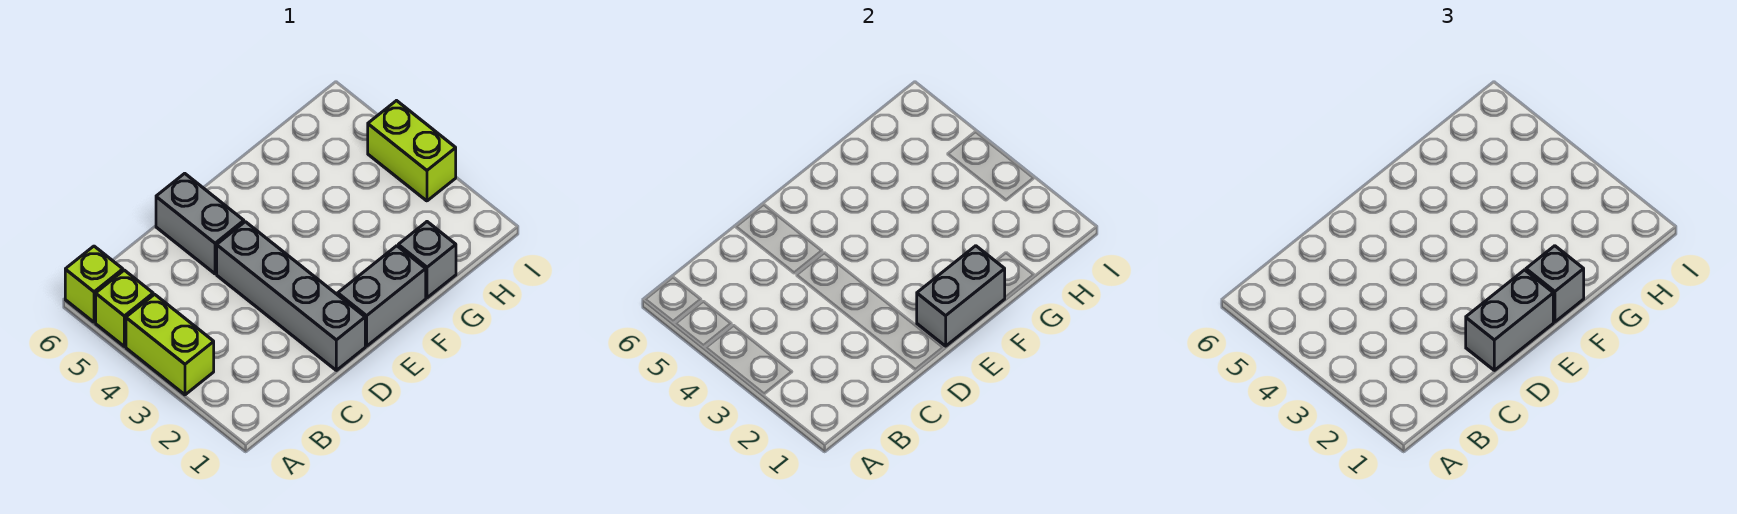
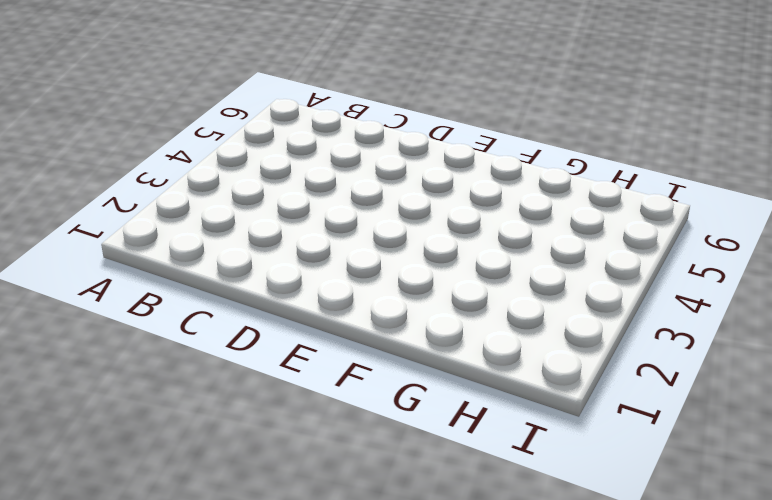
none -> lime 1x2 brick [126,294,214,395]
none -> lime 1x1 brick [96,270,153,346]

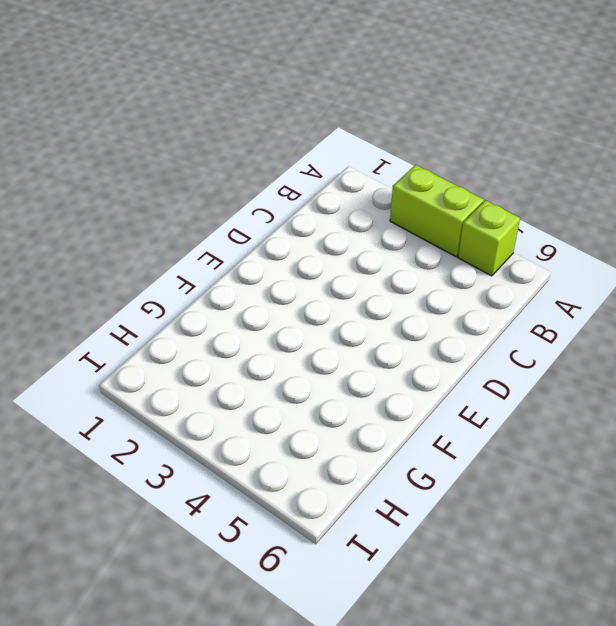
none -> lime 1x1 brick [65,246,123,322]
none -> grey 1x4 brick [217,222,365,370]

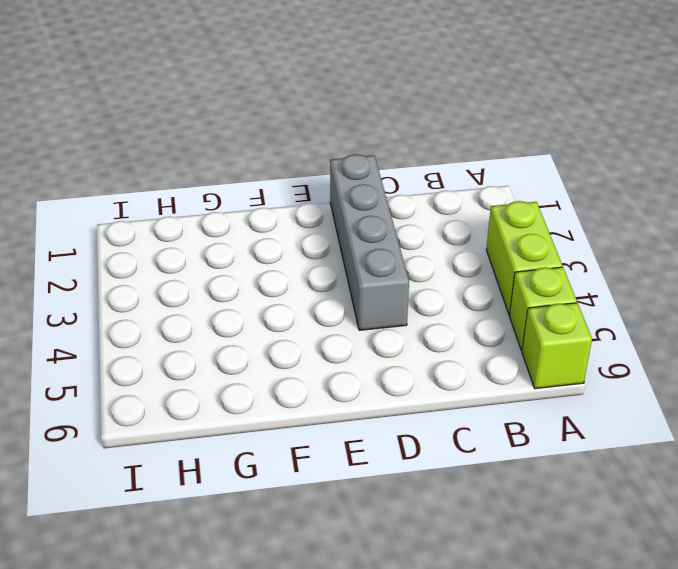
none -> grey 1x2 brick [156,173,244,274]
none -> grey 1x2 brick [338,246,426,346]

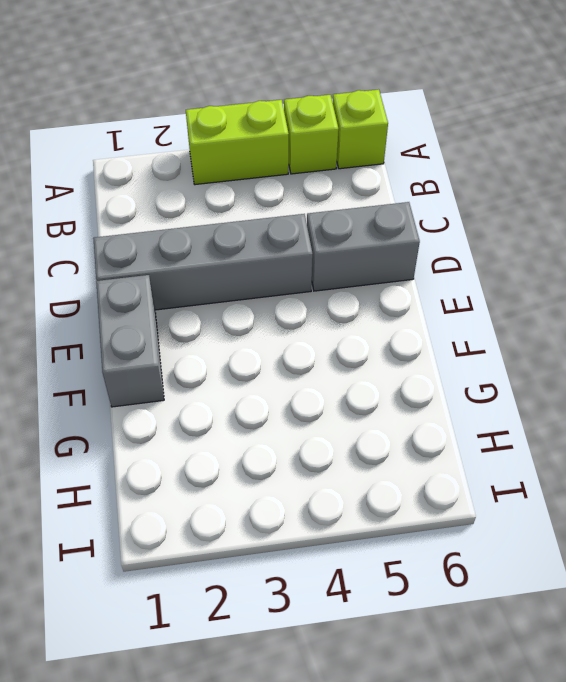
none -> grey 1x1 brick [398,222,456,298]
none -> lime 1x2 brick [368,101,456,201]

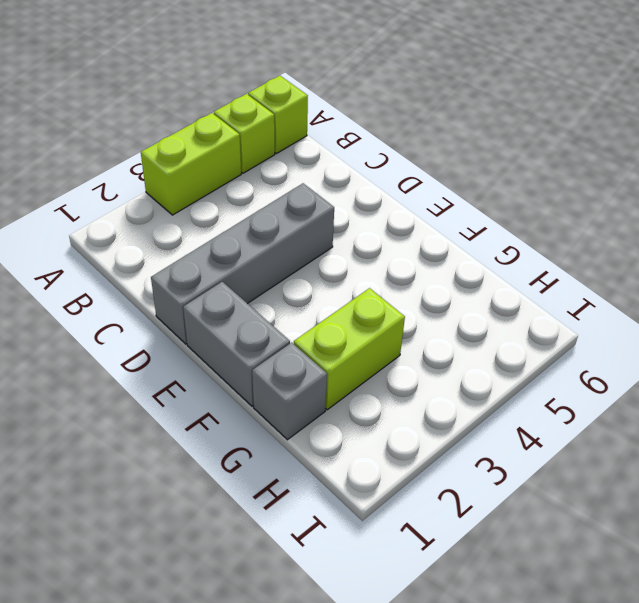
lime 1x2 brick [294,288,405,410] -> lime 1x2 brick moved to [368,101,456,201]
none -> grey 1x2 brick [156,173,244,274]
none -> grey 1x2 brick [917,246,1005,346]

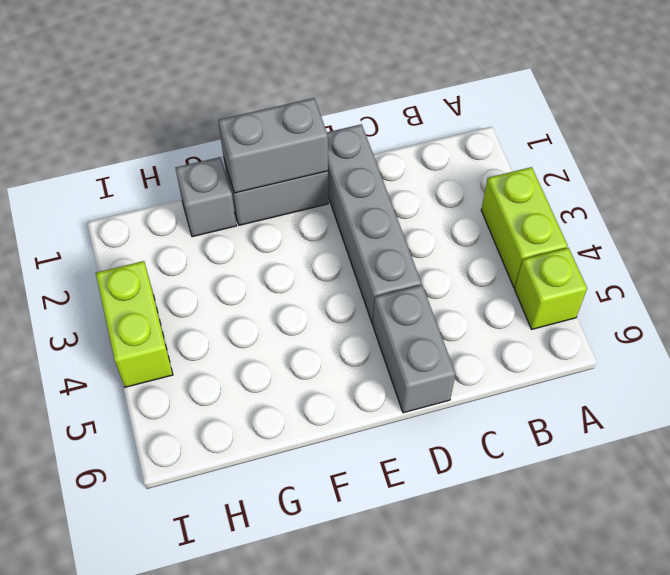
none -> lime 1x1 brick [65,246,123,322]
none -> grey 1x2 brick [1466,270,1553,370]

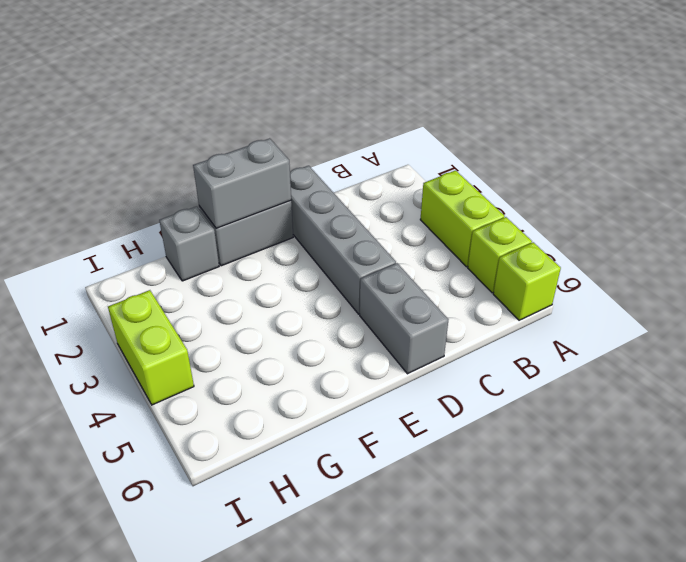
none -> grey 1x2 brick [1466,270,1553,370]
none -> grey 1x1 brick [1526,246,1584,322]

